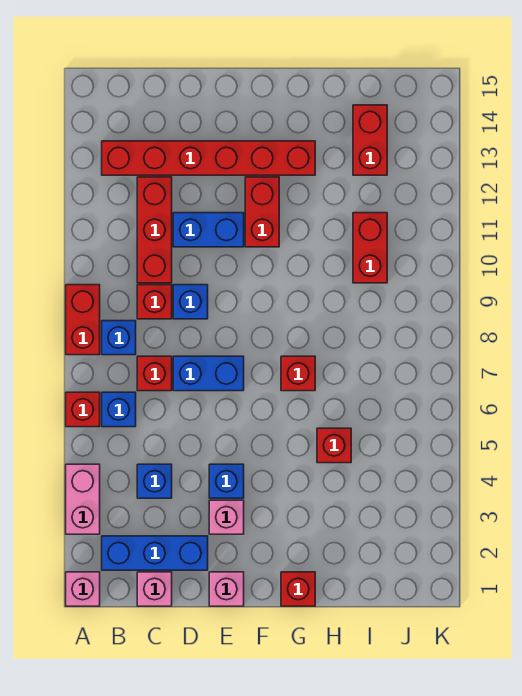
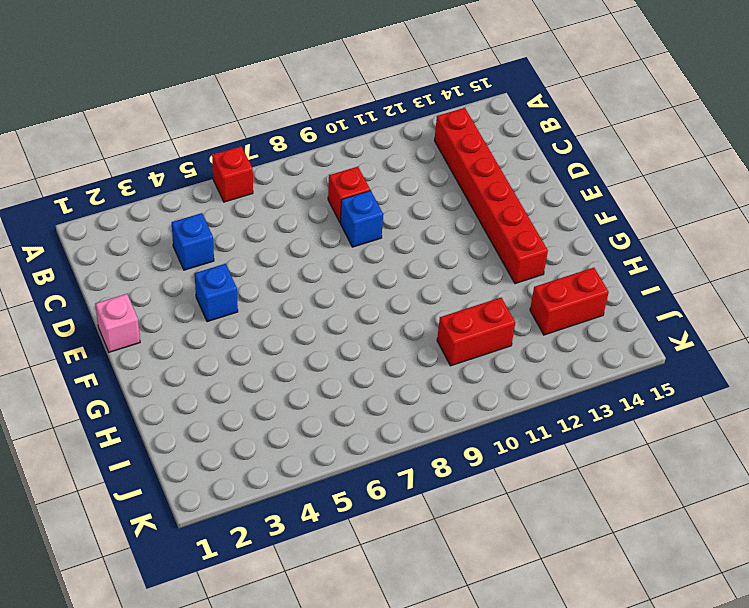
none -> pink 1x1 brick [66,572,100,606]
none -> pink 1x2 brick [66,464,100,534]
none -> red 1x2 brick [66,285,100,355]

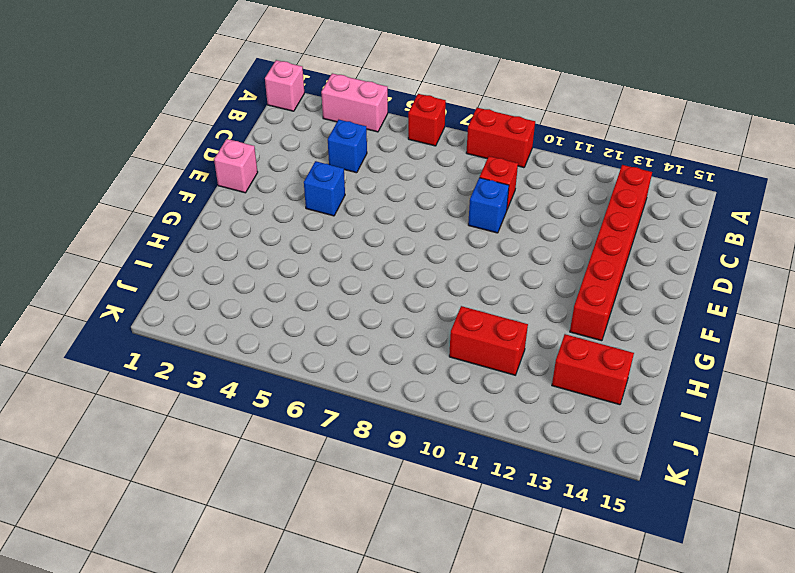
none -> blue 1x3 brick [102,536,208,570]
none -> blue 1x1 brick [102,392,136,427]
none -> blue 1x1 brick [102,321,136,355]

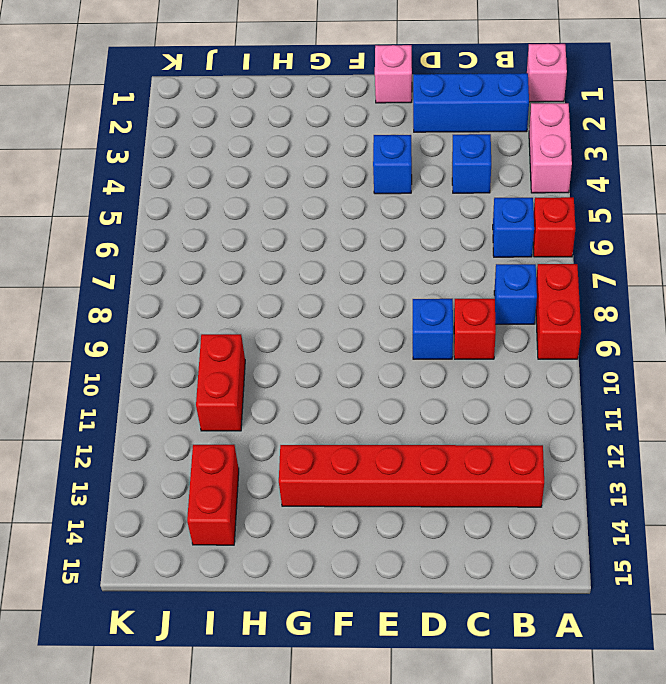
none -> pink 1x1 brick [137,572,172,606]
none -> red 1x1 brick [137,356,172,391]
none -> red 1x3 brick [137,177,172,283]

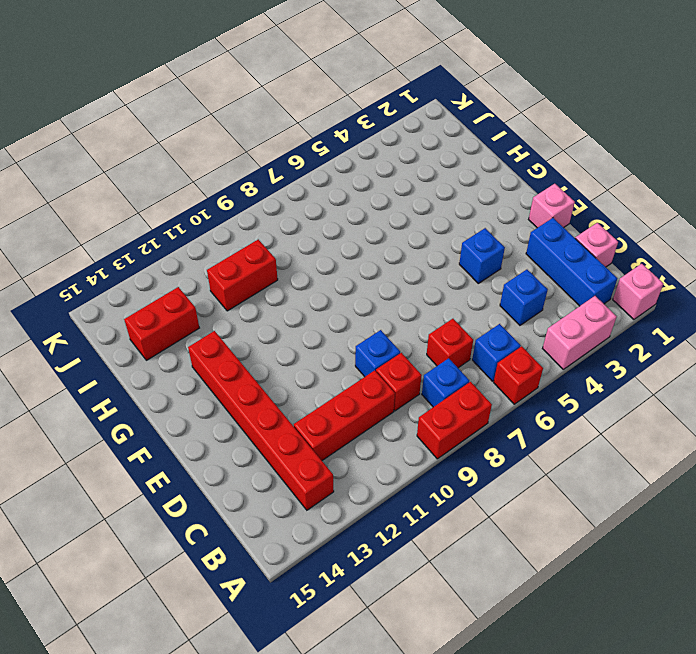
none -> blue 1x2 brick [173,356,244,391]
none -> blue 1x2 brick [173,213,244,247]
none -> pink 1x1 brick [209,500,244,534]

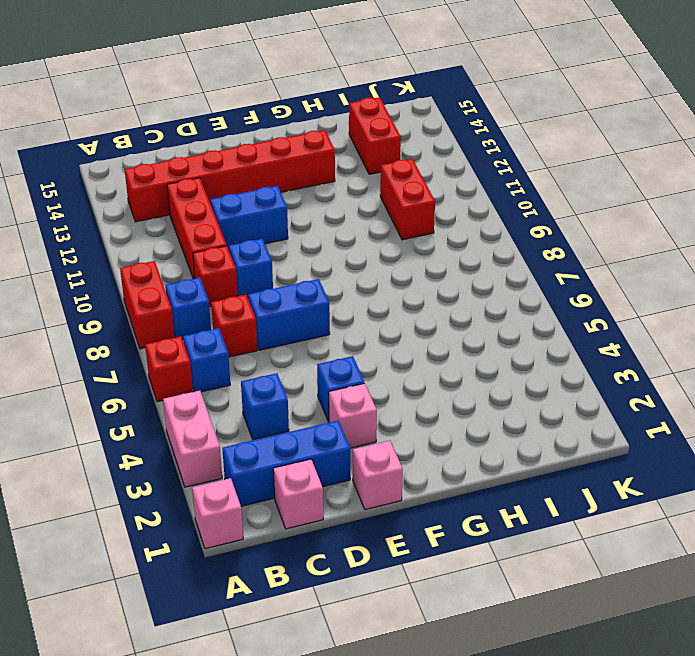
none -> red 1x2 brick [245,177,279,247]
none -> red 1x1 brick [281,572,315,606]
none -> red 1x1 brick [281,356,315,391]

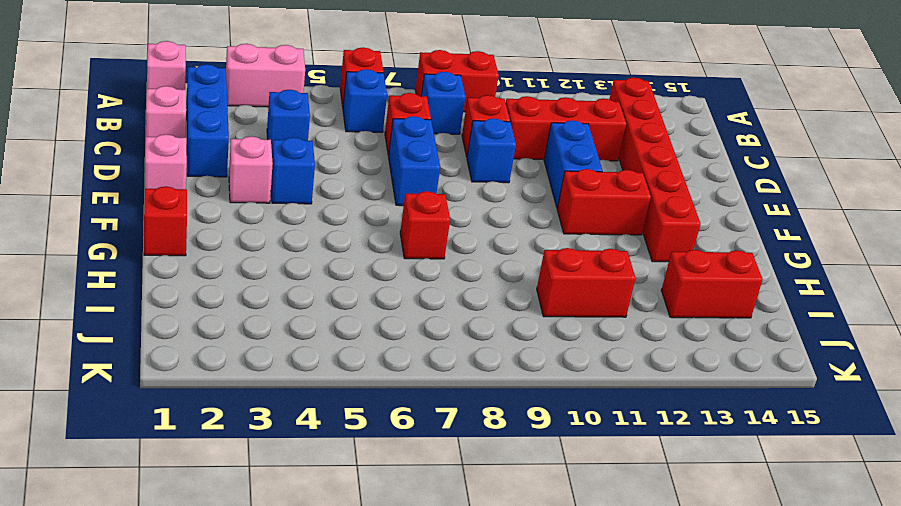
none -> red 1x1 brick [317,428,351,463]

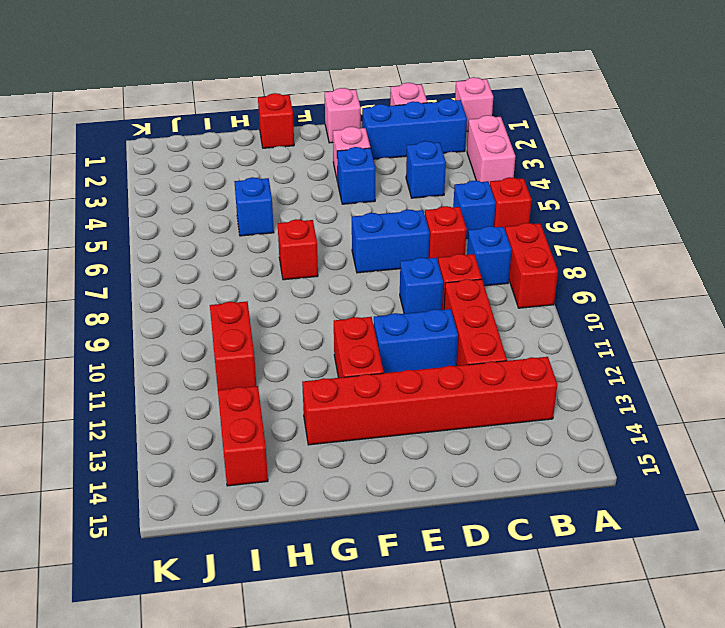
blue 1x1 brick [234,177,274,236] -> red 1x1 brick [317,428,351,463]

